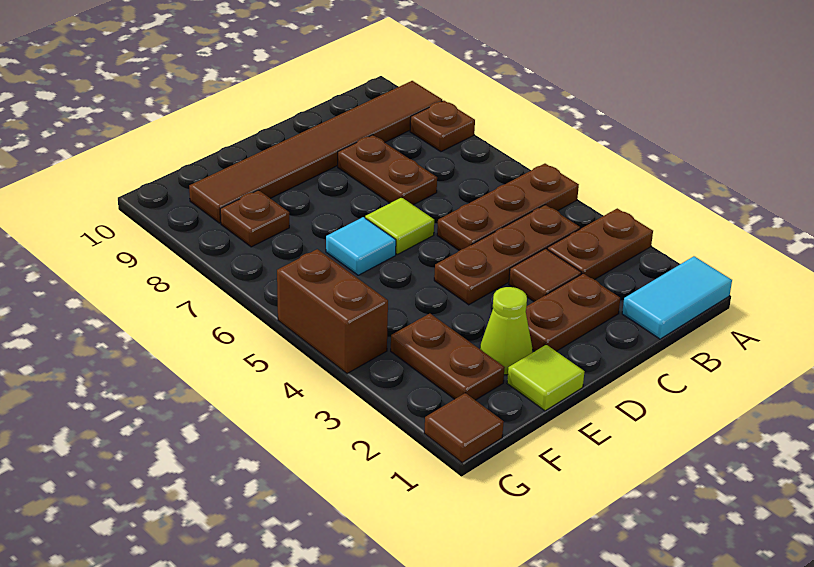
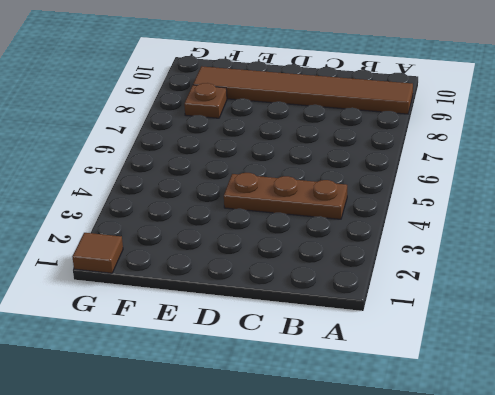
none -> cyan 1x2 tile [622,256,732,339]
none -> brown 1x2 plate [547,208,653,280]
none -> brown 1x3 plate [437,164,579,251]

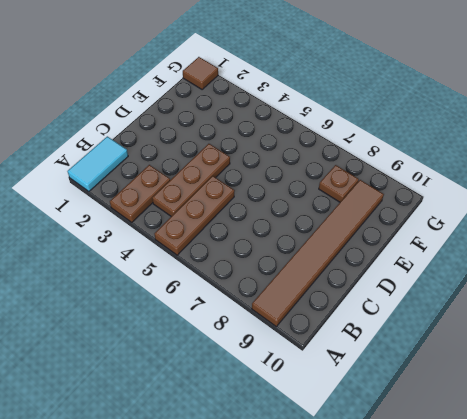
none -> brown 1x1 plate [410,101,475,152]
none -> brown 1x2 plate [526,273,620,351]
none -> brown 1x1 tile [509,249,581,302]

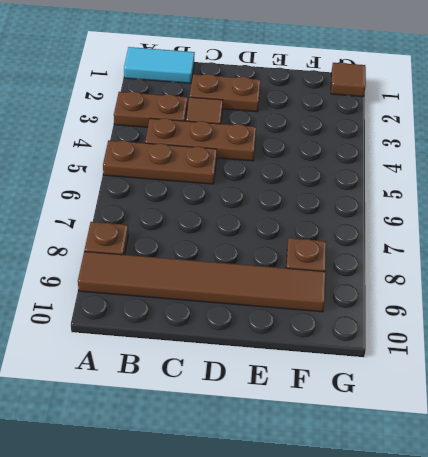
none -> brown 1x2 plate [338,135,437,205]
none -> lime 1x1 tile [365,197,434,254]
none -> lime 1x1 tile [507,345,584,411]

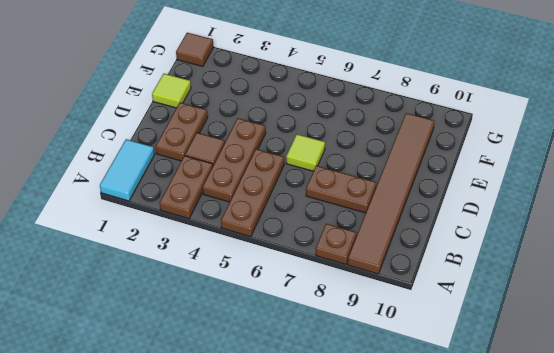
none -> lime 1x1 cone [480,287,532,375]
none -> cyan 1x1 tile [326,217,396,275]
none -> brown 1x2 plate [391,314,505,400]

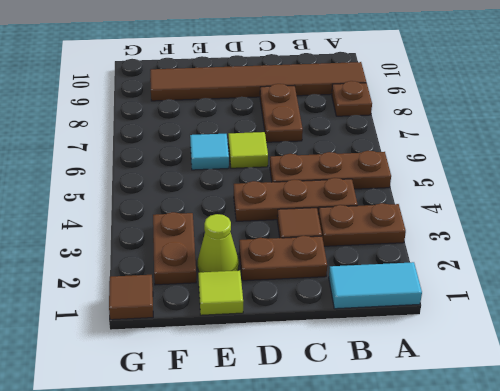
none -> brown 1x1 plate [220,190,289,247]
none -> brown 1x2 brick [277,249,388,373]

